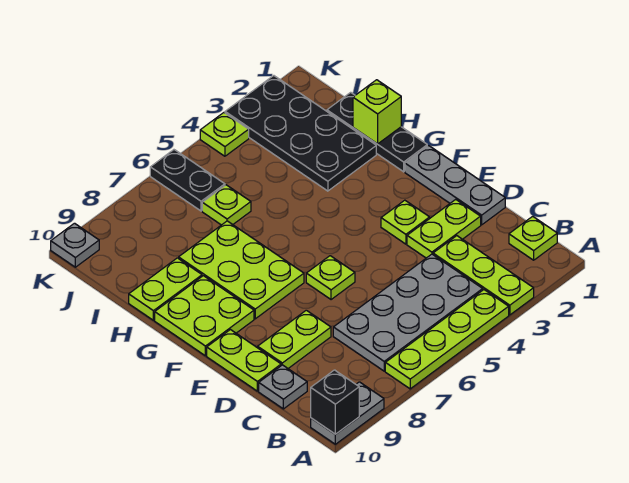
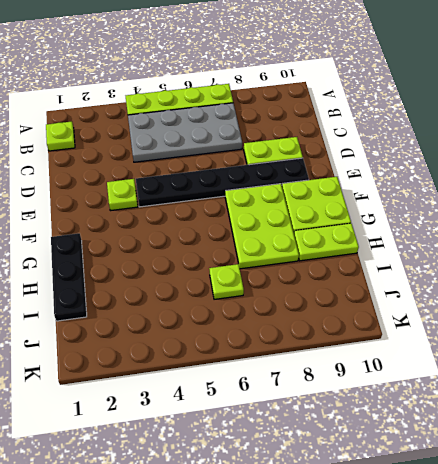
black 1x6 plate [136,158,309,207] -> lime 1x1 plate [306,256,355,300]
none -> lime 1x3 plate [433,236,534,315]
none -> grey 1x2 plate [311,382,384,444]
none -> grey 1x1 plate [259,365,307,409]

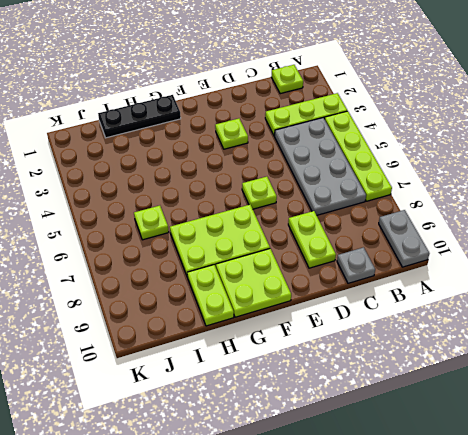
none -> grey 1x3 plate [405,146,505,225]
none -> lime 1x2 plate [407,199,481,258]
none -> lime 1x2 plate [207,330,281,391]

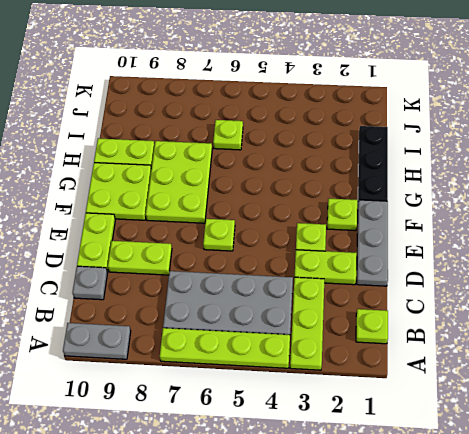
lime 1x1 plate [327,199,357,231] -> lime 1x1 plate moved to [200,113,249,156]
none -> black 2x4 plate [225,76,376,191]
none -> black 1x2 plate [150,150,225,211]
none -> grey 1x1 plate [51,223,99,267]

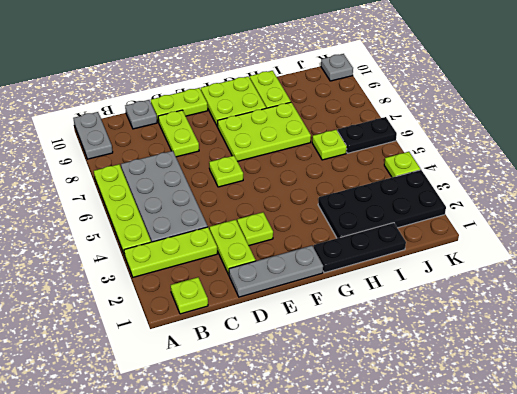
none -> black 1x1 brick [311,370,359,434]
none -> lime 1x1 brick [353,80,401,144]

